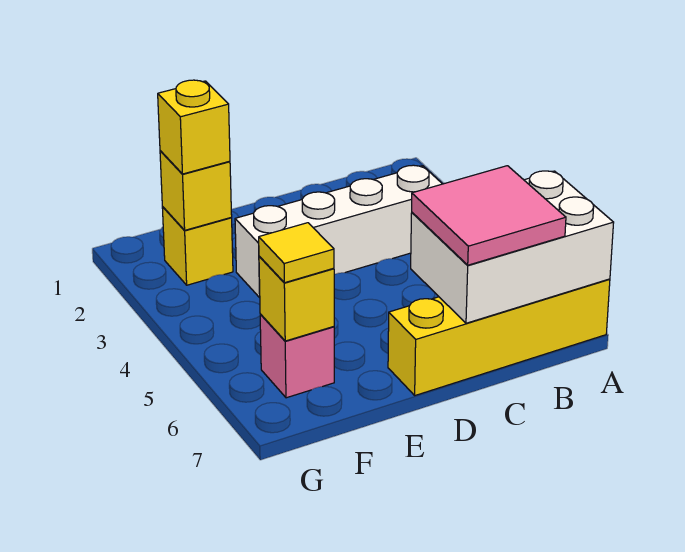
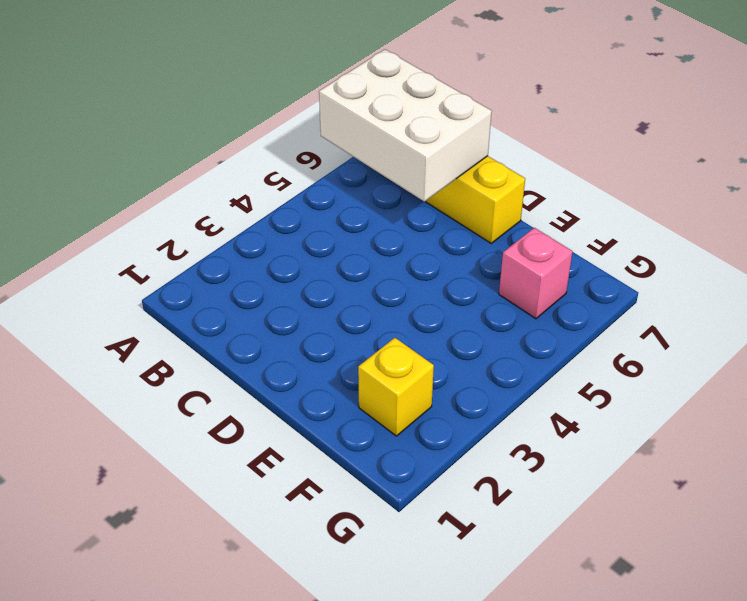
none -> white 1x4 brick [235,165,442,297]
none -> yellow 1x1 brick [160,151,232,230]

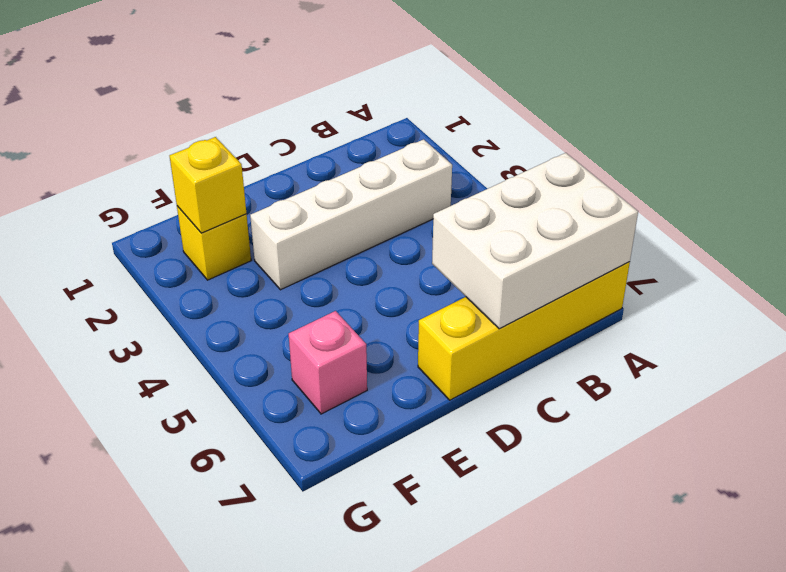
none -> yellow 1x1 brick [259,257,334,341]
none -> pink 2x2 tile [412,166,566,265]

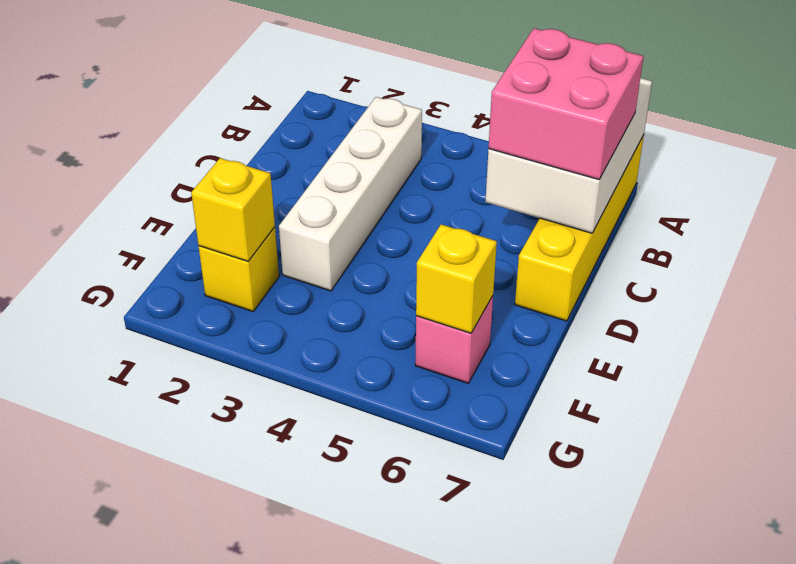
pink 2x2 brick [489,28,644,179] -> pink 2x2 tile [412,166,566,265]
none -> yellow 1x1 brick [158,80,230,174]
none -> yellow 1x1 tile [259,223,334,283]

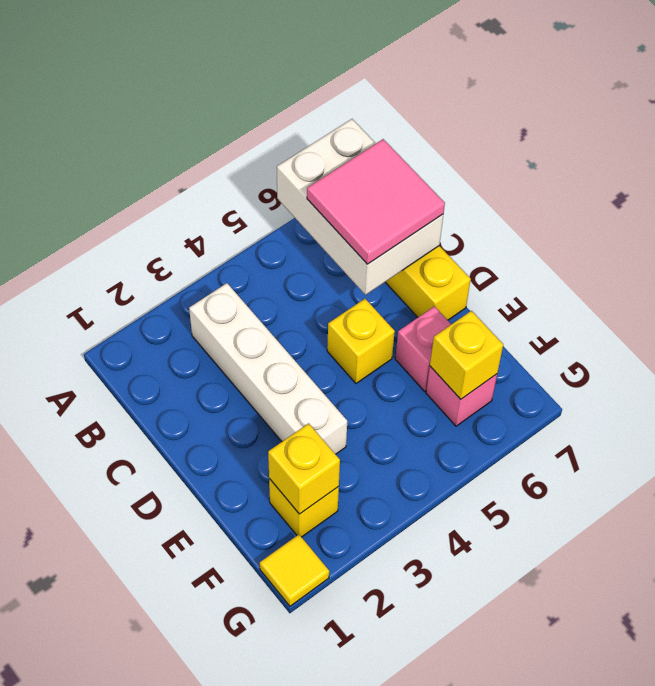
yellow 1x1 brick [327,299,395,383] -> yellow 1x1 brick moved to [158,80,230,174]
pink 1x1 brick [395,306,451,391] -> none
yellow 1x1 tile [260,535,329,606] -> yellow 1x1 tile moved to [259,223,334,283]

